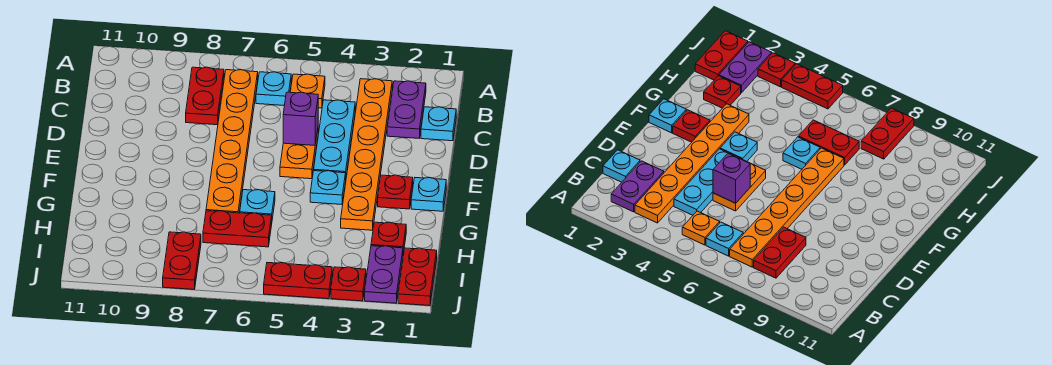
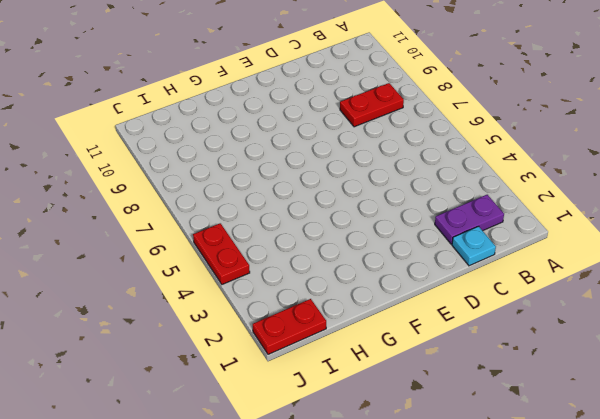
none -> orange 1x6 plate [341,79,392,230]
none -> orange 1x1 plate [290,74,325,108]
none -> cyan 1x1 plate [256,72,291,106]

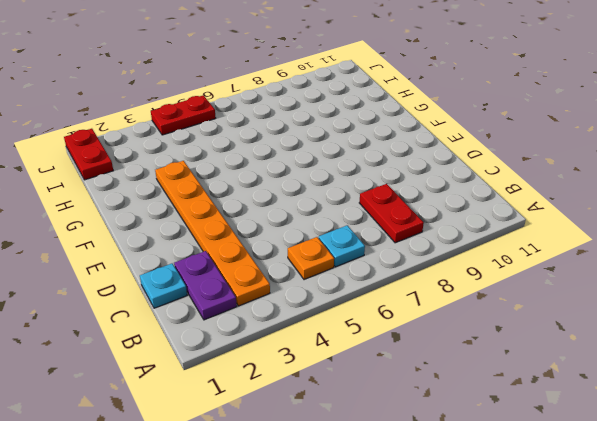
none -> orange 1x6 plate [206,70,258,213]
none -> cyan 1x3 plate [314,100,355,175]
none -> orange 1x2 plate [280,130,318,179]

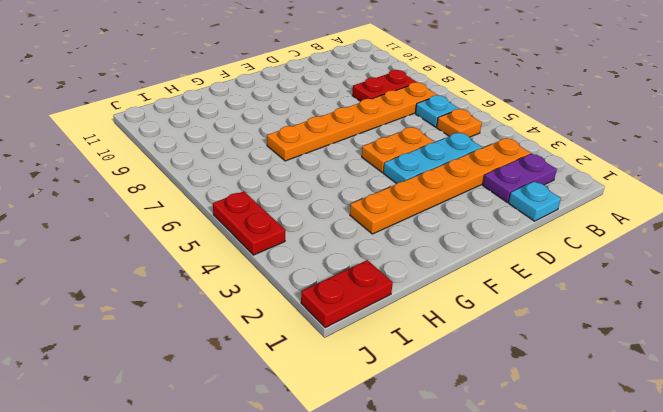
none -> cyan 1x1 plate [411,178,446,211]
none -> red 1x1 plate [378,175,413,209]
none -> cyan 1x1 plate [310,171,346,204]

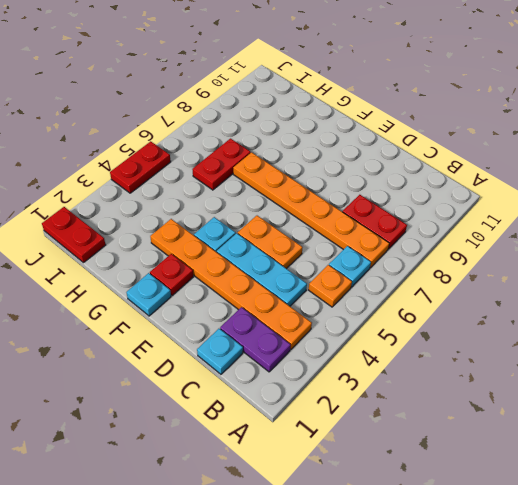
none -> cyan 1x1 plate [240,190,275,219]
none -> red 1x1 plate [371,222,406,254]
none -> purple 1x2 plate [365,246,403,303]

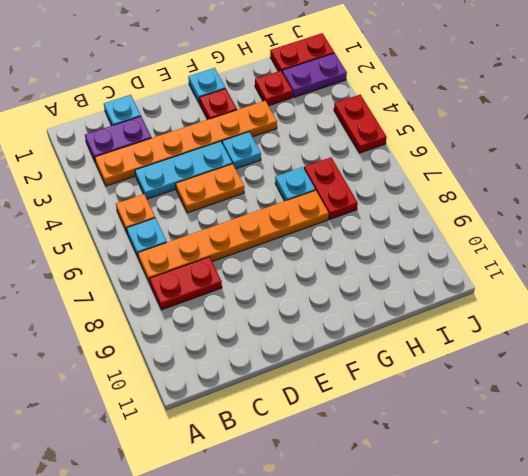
none -> red 1x2 plate [163,232,201,289]
none -> red 1x1 plate [331,267,366,301]
none -> purple 1x1 brick [283,92,318,145]

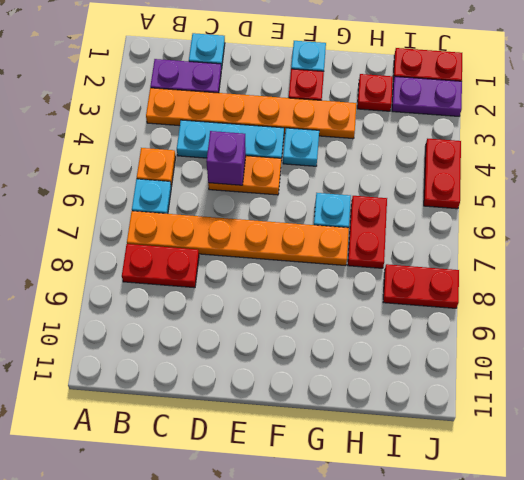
none -> red 1x1 plate [331,267,366,301]

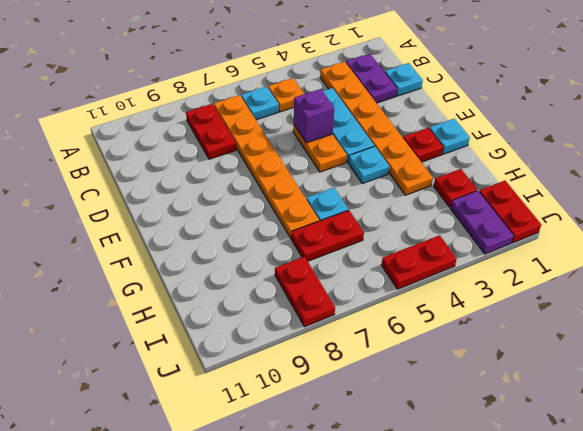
none -> red 1x1 plate [331,267,366,301]

